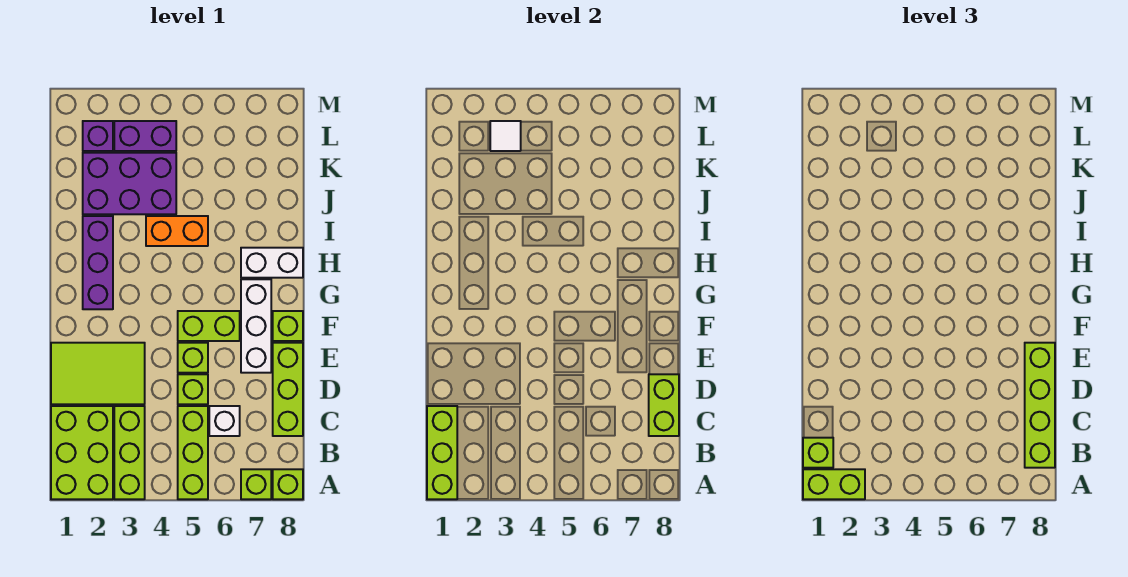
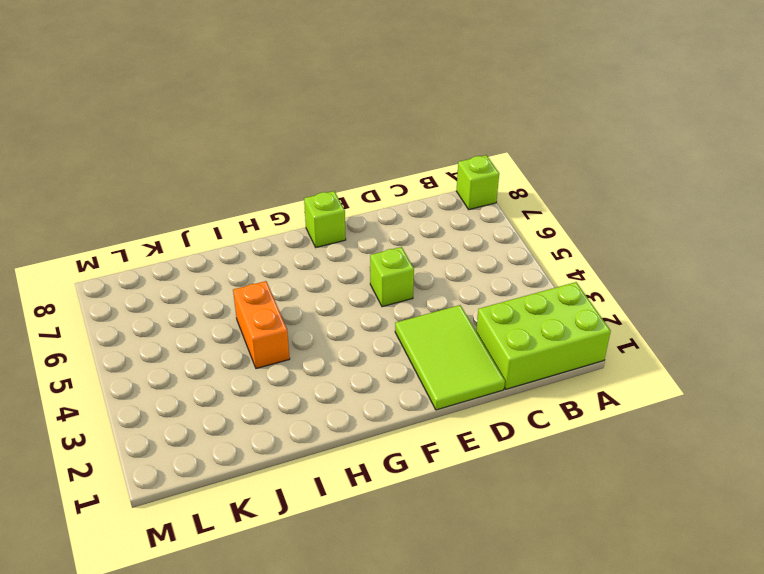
none -> lime 1x3 brick [114,406,145,499]
none -> lime 1x3 brick [178,406,208,499]
none -> lime 1x1 brick [241,469,271,499]

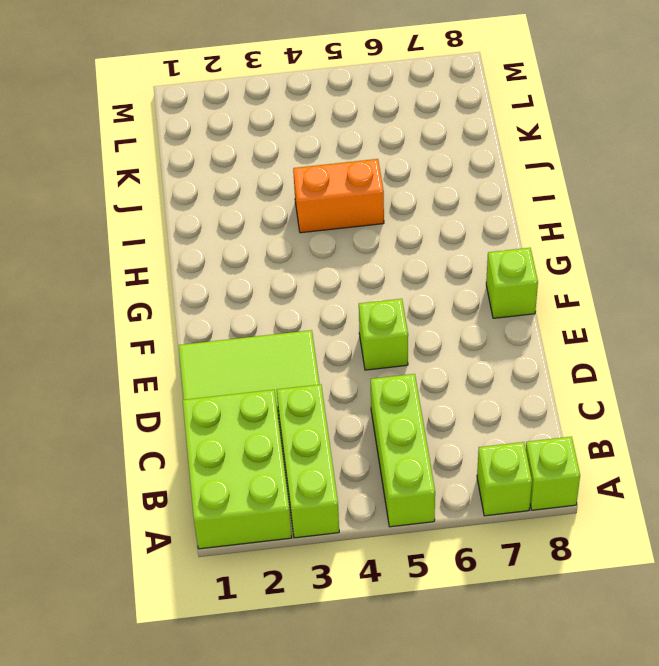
none -> white 1x1 brick [209,406,240,436]
none -> lime 1x3 brick [273,343,303,436]
none -> lime 1x1 brick [178,374,208,404]

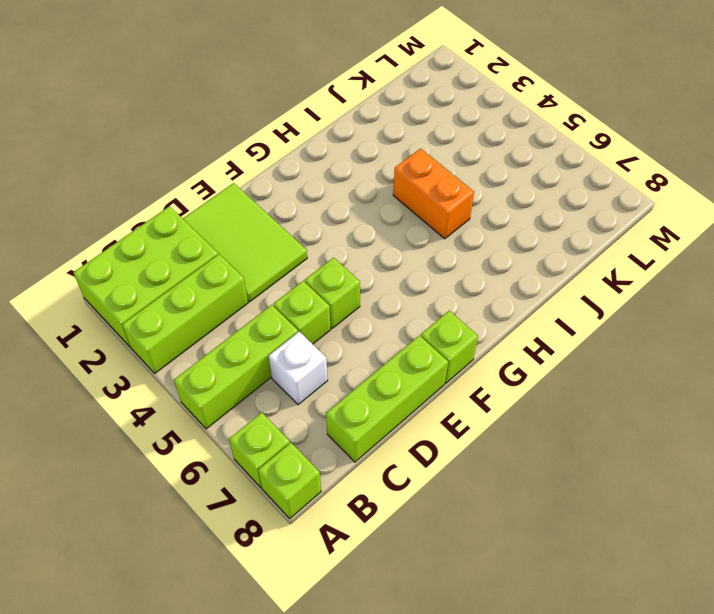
none -> white 1x3 brick [241,279,271,373]
none -> lime 1x2 brick [178,311,240,341]
none -> purple 1x3 brick [83,216,113,309]

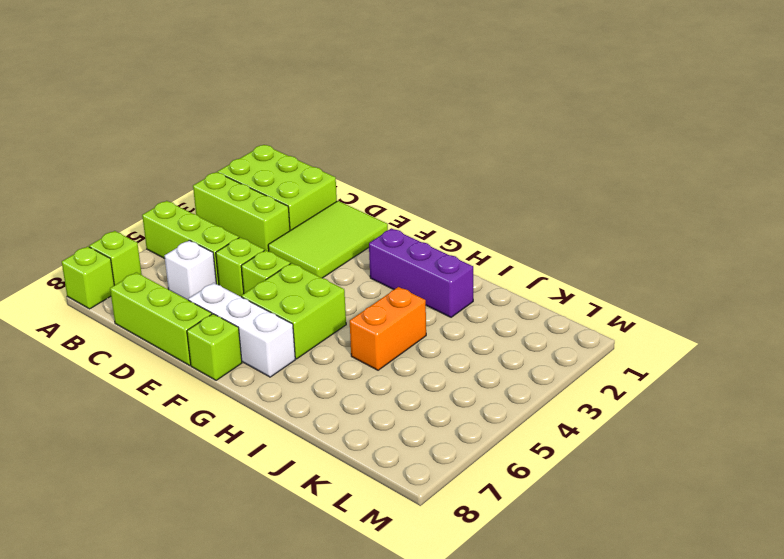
lime 2x2 brick [241,263,346,359] -> lime 1x2 brick [178,311,240,341]
none -> white 1x2 brick [241,248,303,278]
none -> purple 2x3 brick [83,153,176,214]
none -> purple 1x1 brick [83,121,113,151]

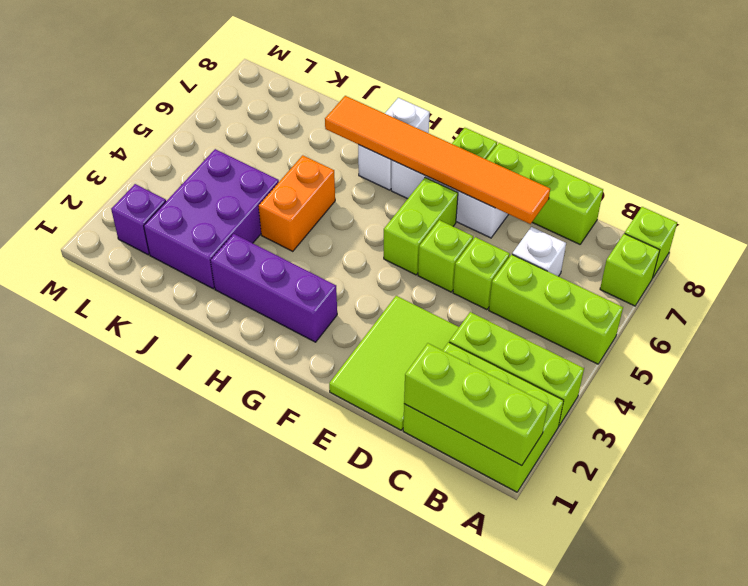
orange 1x6 tile [325,96,550,224] -> none
none -> purple 1x2 brick [114,121,176,151]
none -> lime 1x2 brick [649,374,679,436]
none -> white 1x1 tile [490,121,521,151]

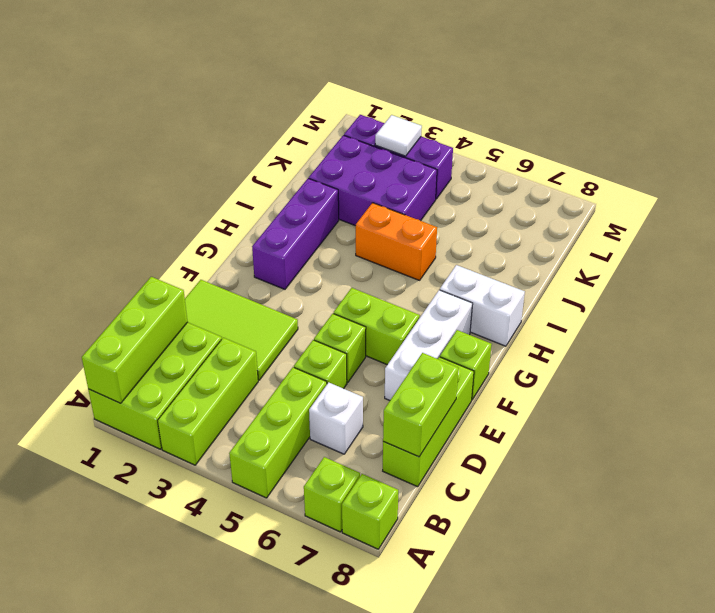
none -> lime 1x2 brick [803,469,865,499]
none -> lime 1x1 brick [803,438,833,468]
none -> lime 1x4 brick [1025,343,1055,468]

